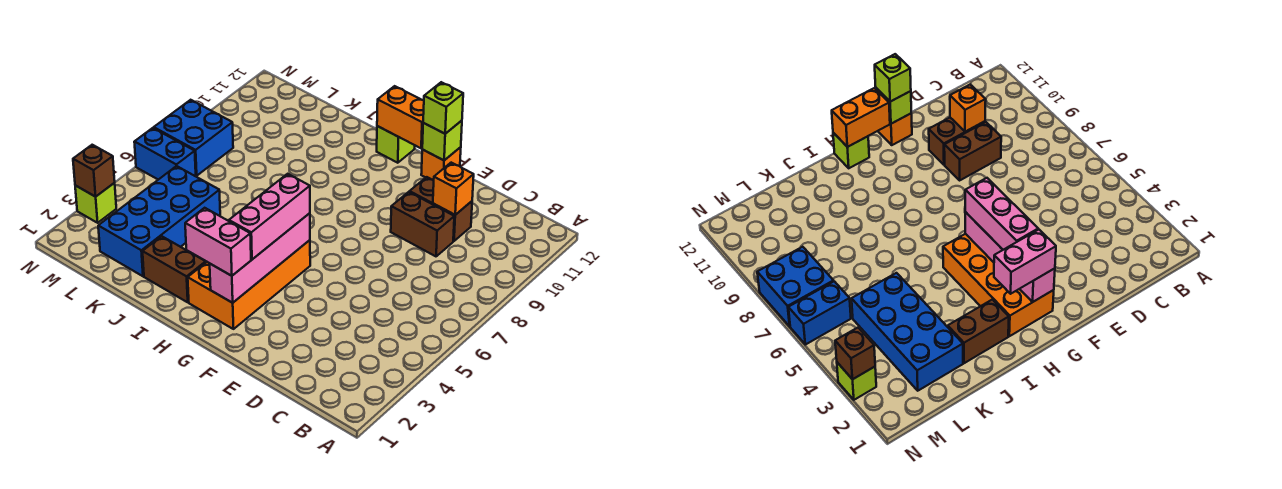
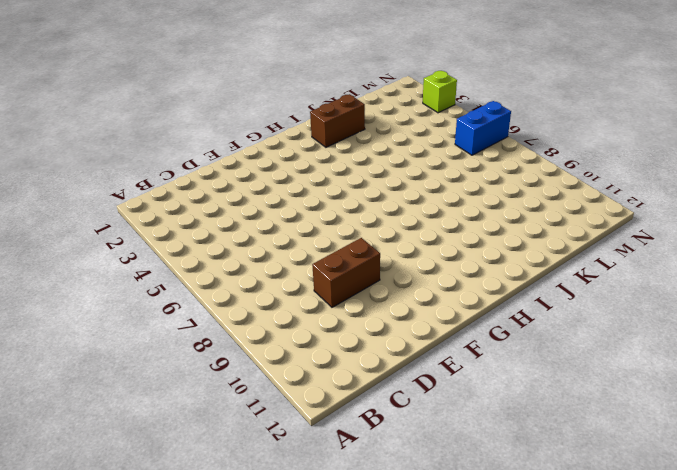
none -> brown 1x2 brick [410,177,472,241]
none -> orange 1x1 brick [421,147,461,180]
none -> orange 2x4 brick [188,240,310,329]

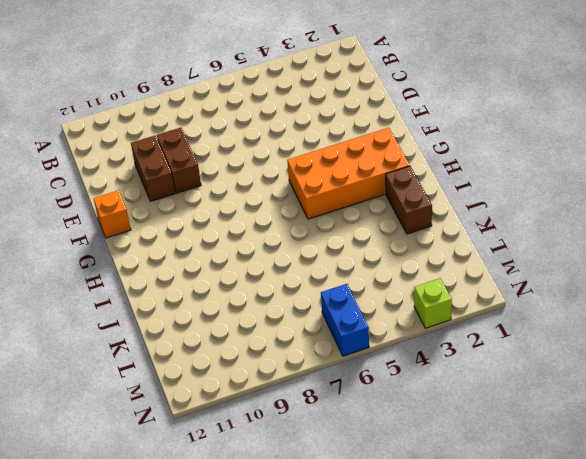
none -> lime 1x1 brick [377,126,415,163]
none -> blue 2x4 brick [98,166,220,276]
none -> blue 2x2 brick [154,100,233,176]

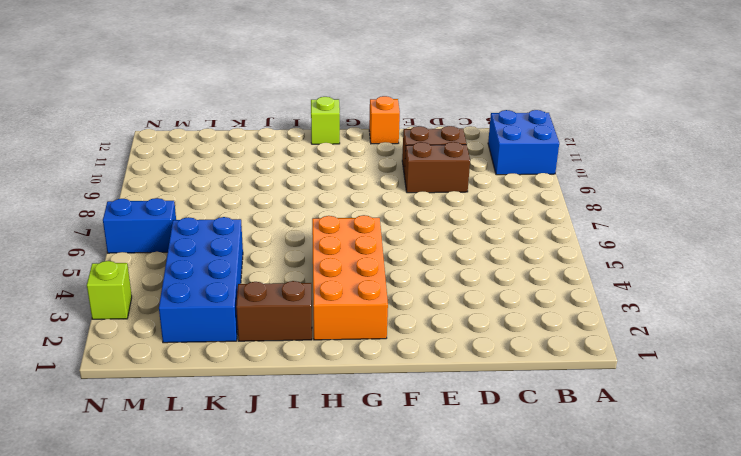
blue 2x2 brick [488,110,559,175] -> blue 2x2 brick moved to [154,100,233,176]
none -> orange 1x1 brick [433,163,474,215]
none -> lime 1x1 brick [422,121,462,160]
none -> pink 1x4 brick [210,213,310,303]

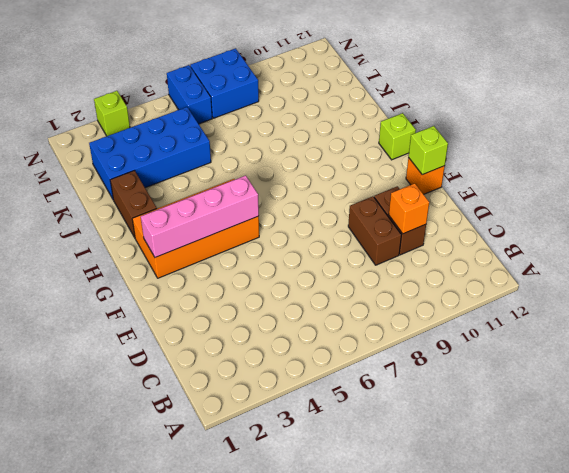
none -> orange 1x2 brick [377,86,424,148]
none -> brown 1x1 brick [73,145,115,197]
none -> lime 1x1 brick [423,82,463,134]

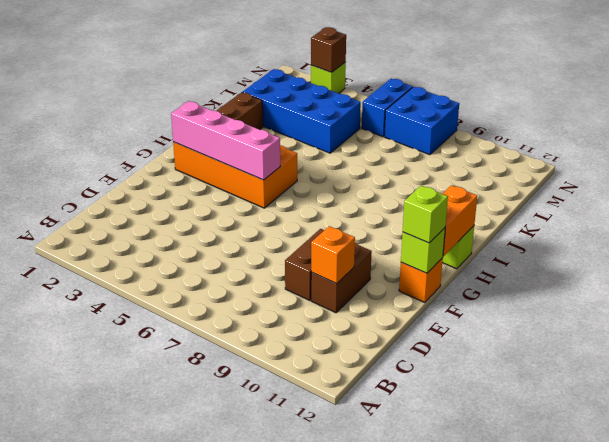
none -> pink 1x2 brick [185,208,251,276]
none -> pink 1x3 brick [229,174,310,259]

